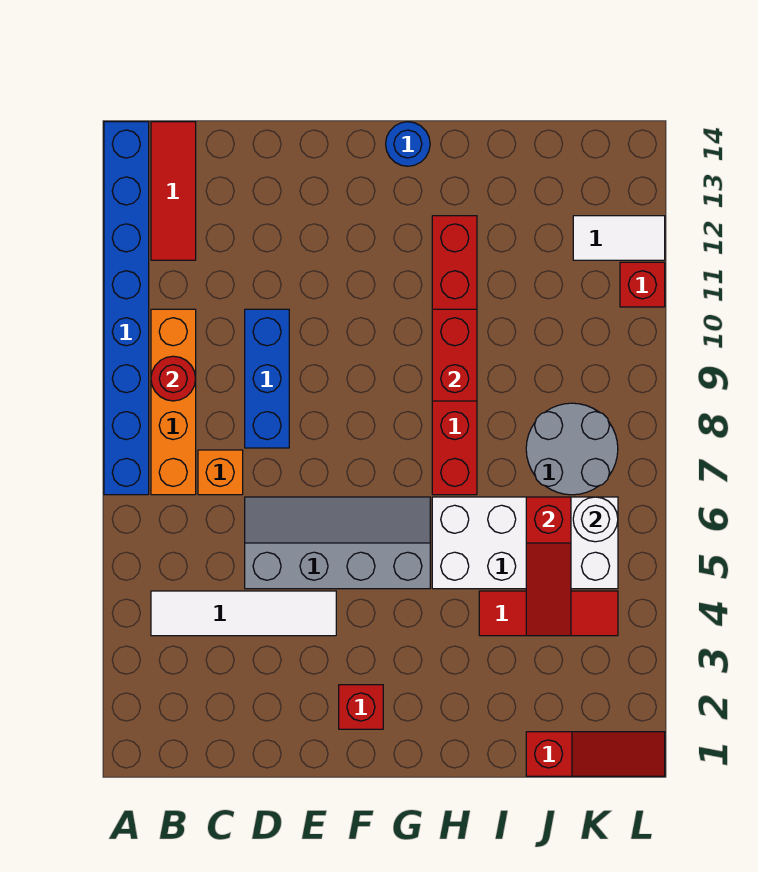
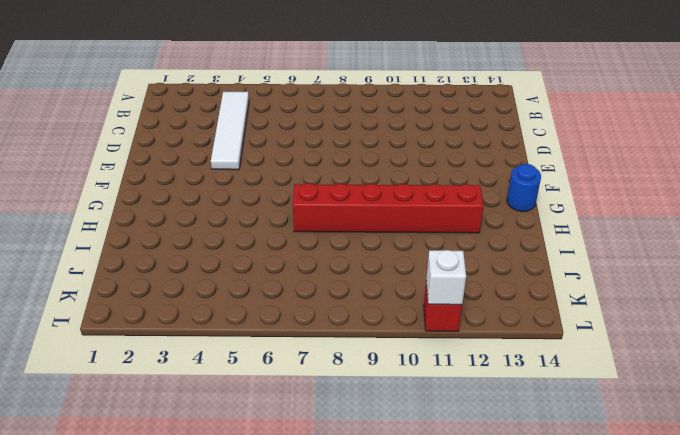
white 1x1 brick [426,250,466,305] -> none
none -> blue 1x8 brick [104,122,149,495]
none -> orange 1x4 brick [151,309,196,495]
none -> red 1x3 tile [151,122,196,260]

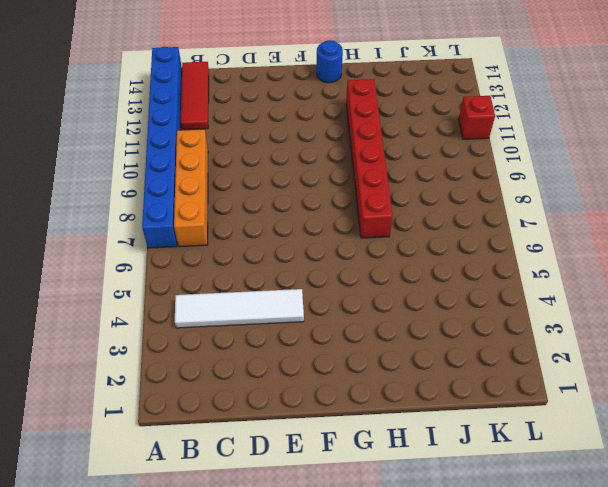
none -> orange 1x1 brick [198,450,243,495]
none -> grey 2x4 slope [245,497,430,589]
none -> blue 1x3 brick [245,309,289,448]

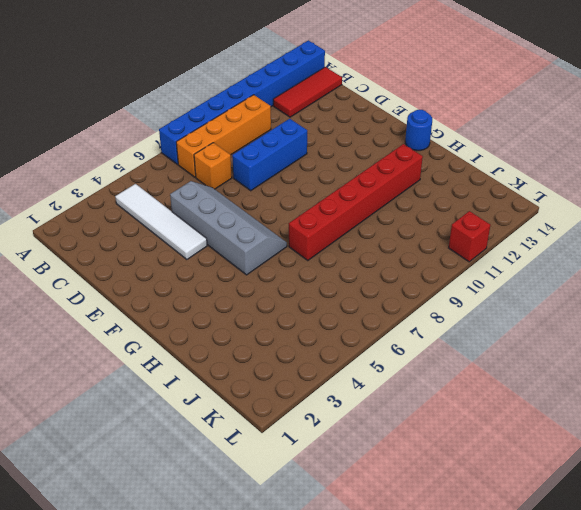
none -> red 1x1 brick [339,685,383,729]
none -> white 2x4 brick [432,497,618,589]
none -> red 1x3 tile [479,591,618,636]

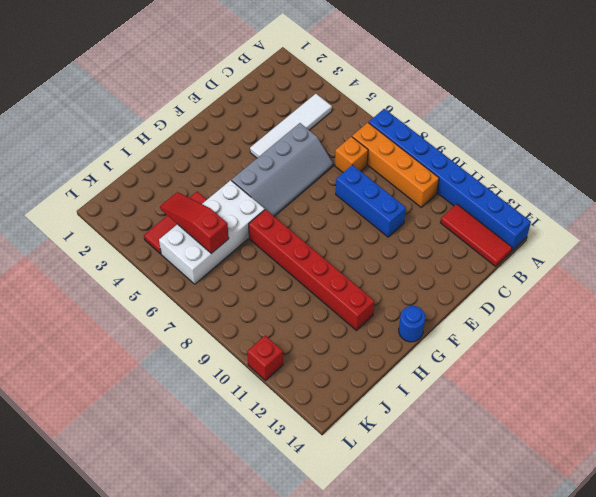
none -> red 1x1 brick [339,685,383,729]
none -> red 1x3 slope [526,732,665,776]
none -> grey 2x2 round brick [526,403,618,495]

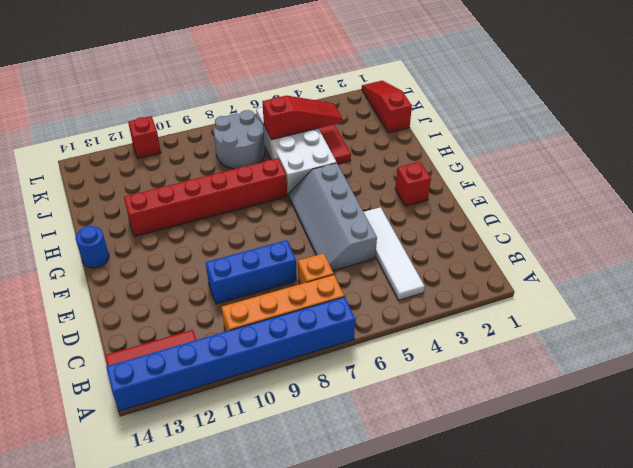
none -> white 1x2 tile [573,216,665,260]
none -> red 1x1 round brick [151,356,196,401]
none -> red 1x2 brick [432,309,477,401]

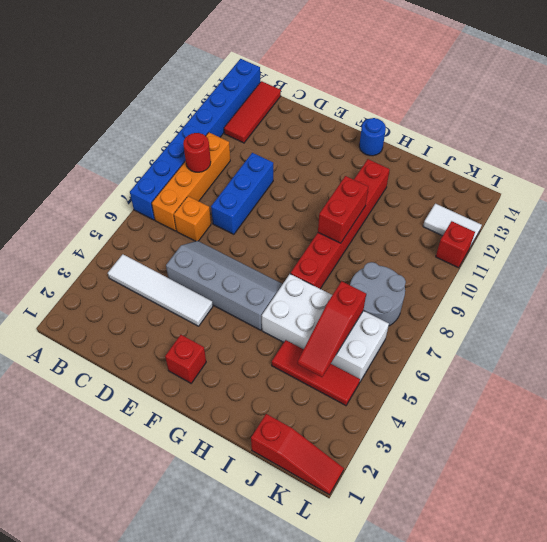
none -> white 1x1 round brick [573,497,618,542]

